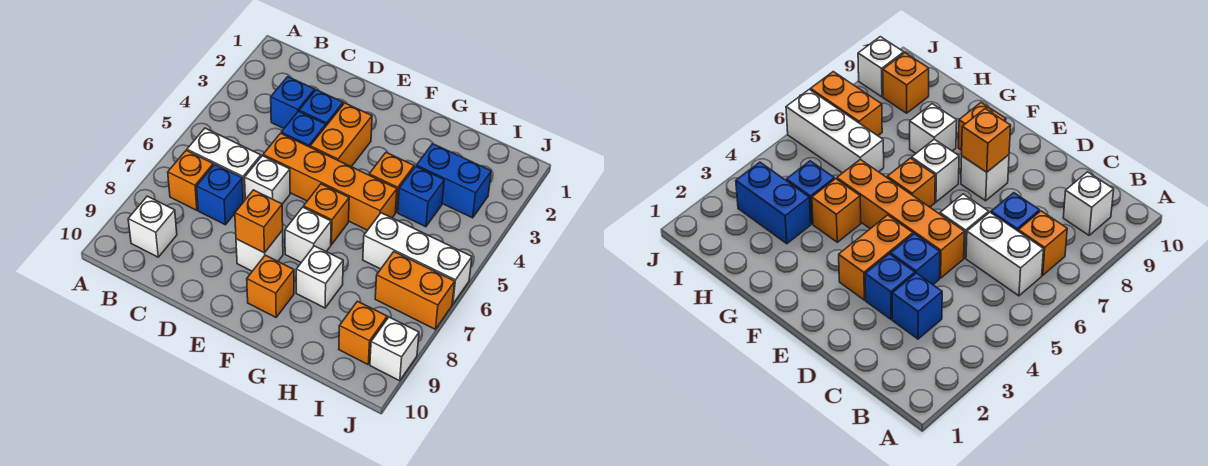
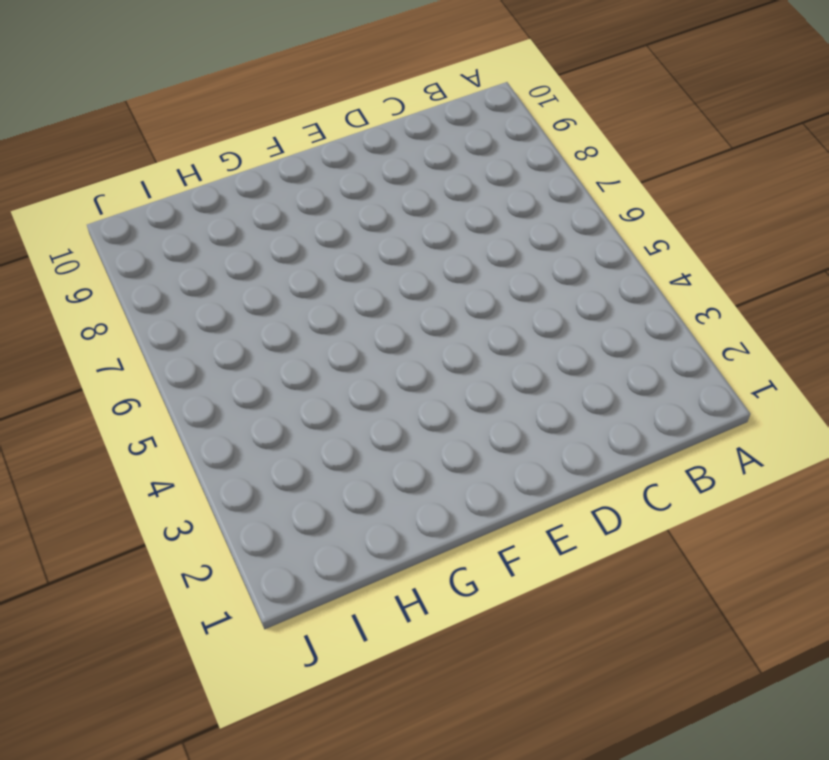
none -> white 1x2 brick [187,128,261,202]
none -> orange 1x1 brick [168,150,213,210]
none -> white 1x1 brick [128,196,177,257]

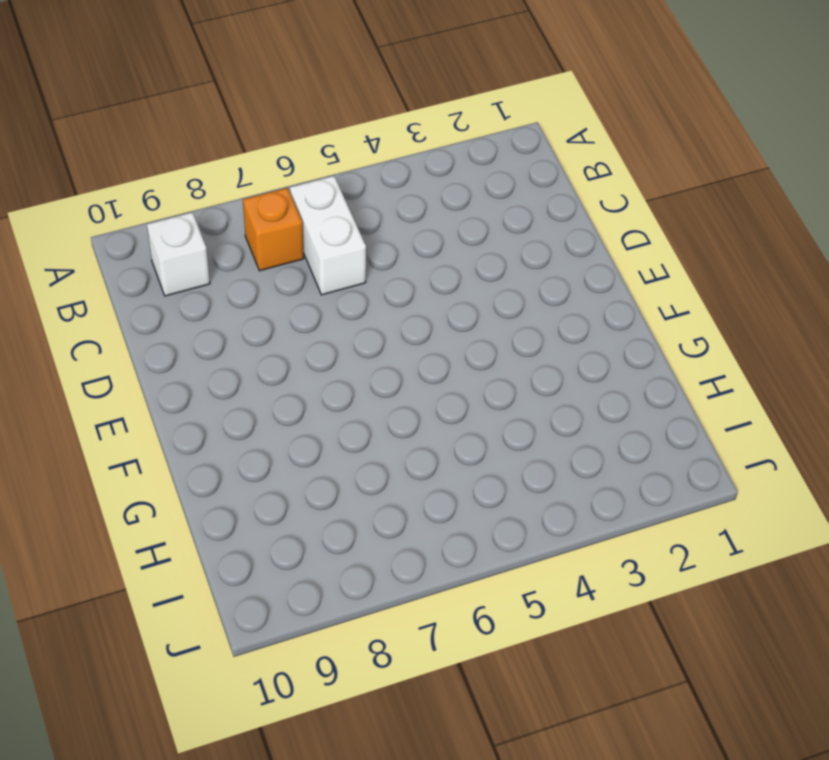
none -> blue 1x1 brick [271,77,315,128]
none -> blue 1x1 brick [197,164,243,225]
none -> blue 1x1 brick [299,90,343,126]

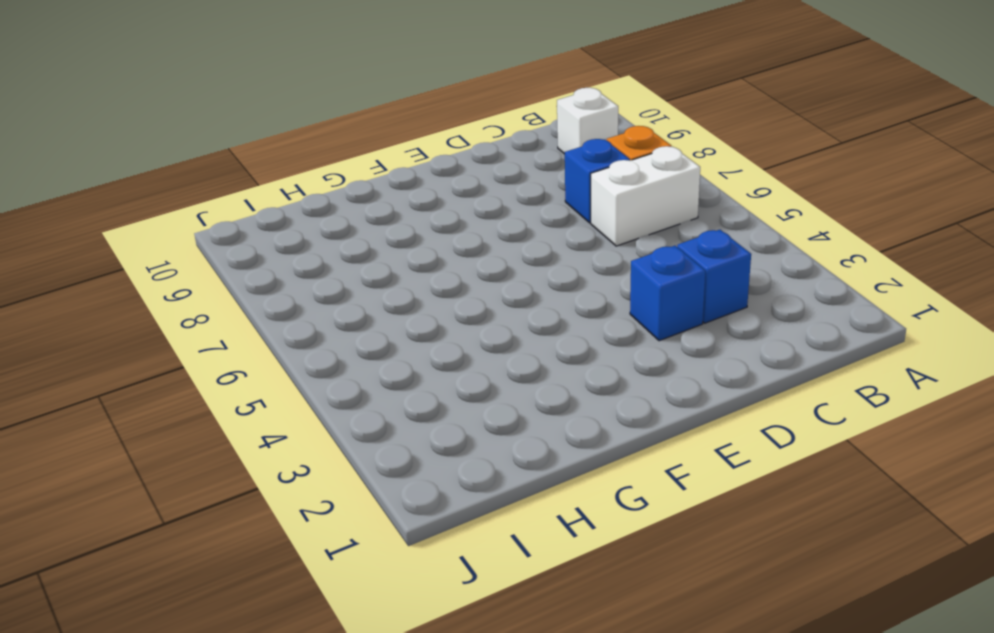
none -> blue 1x1 brick [281,111,326,147]
none -> orange 1x4 brick [263,133,397,230]
none -> white 1x1 brick [245,156,290,204]

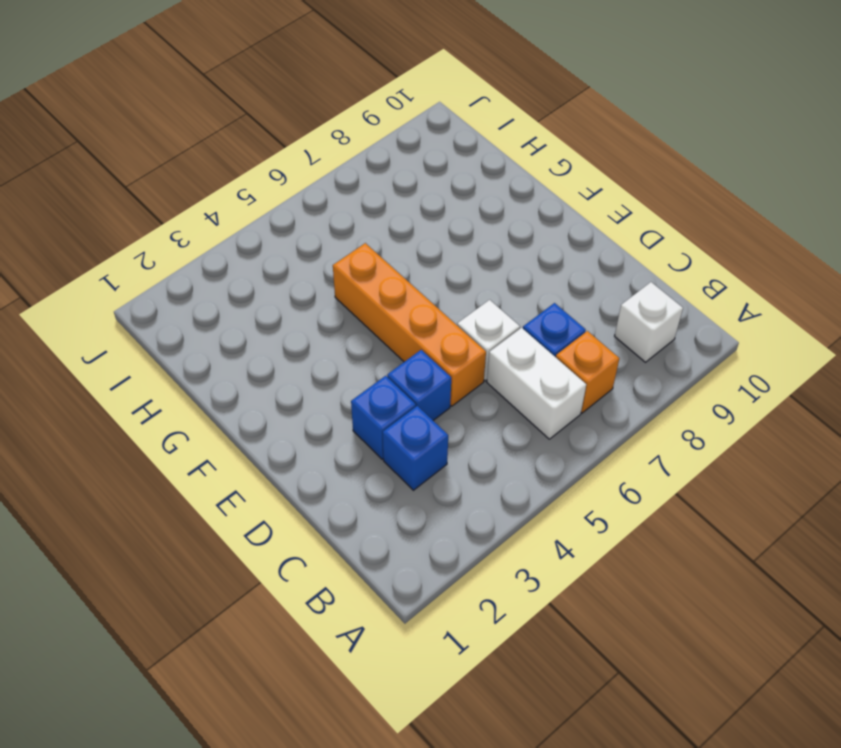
none -> orange 1x2 brick [310,103,372,167]
none -> white 1x1 brick [236,230,283,271]
none -> orange 1x1 brick [304,184,349,245]

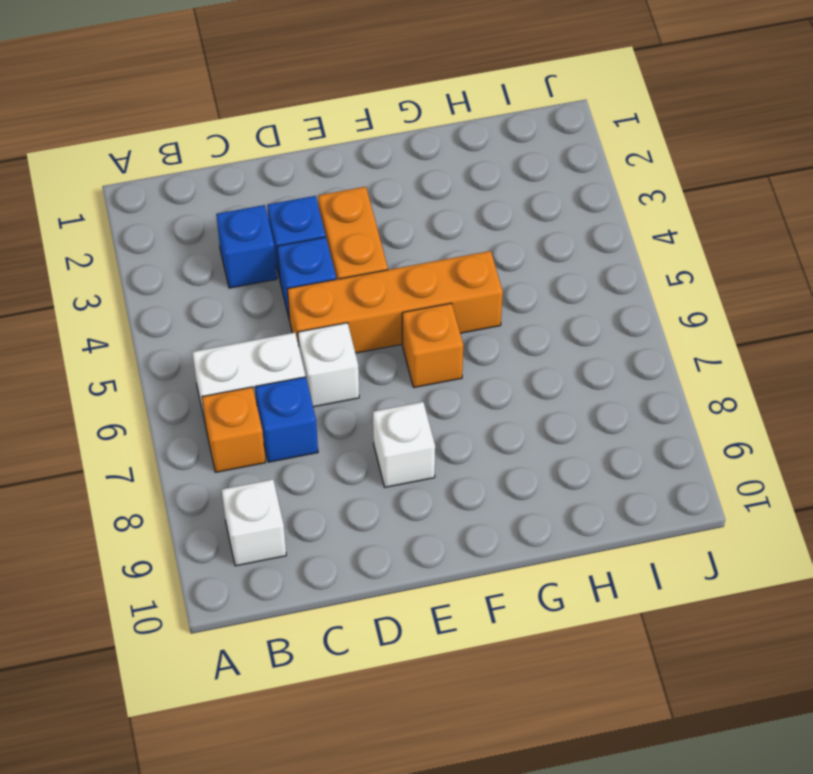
none -> white 1x1 brick [285,207,331,262]
none -> orange 1x1 brick [247,255,294,317]
none -> orange 1x1 brick [369,153,414,212]

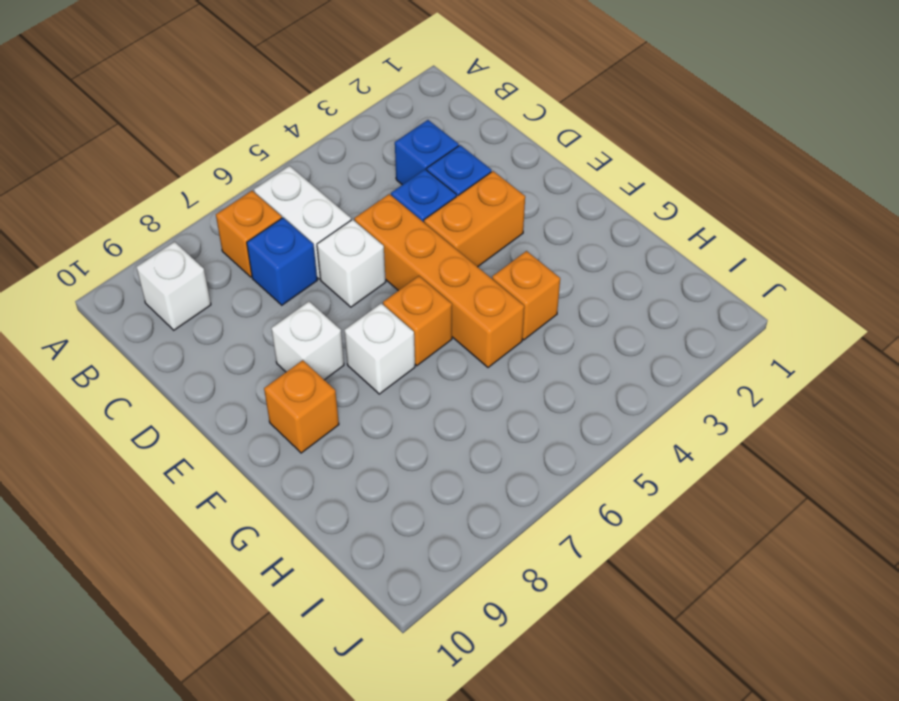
none -> white 1x1 brick [296,246,343,308]
none -> blue 1x2 brick [416,144,491,218]
none -> blue 1x1 brick [398,166,444,227]

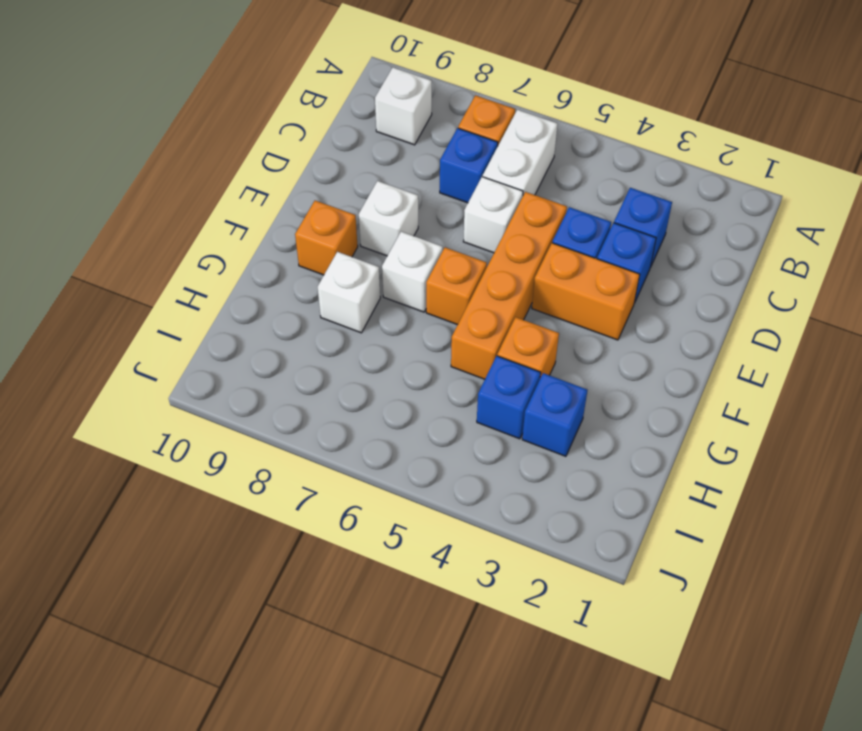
blue 1x1 brick [522,373,587,456] -> blue 1x2 brick [416,144,491,218]
none -> white 1x3 brick [363,213,472,304]
none -> orange 1x2 brick [375,252,455,329]
none -> orange 1x1 brick [339,301,387,364]

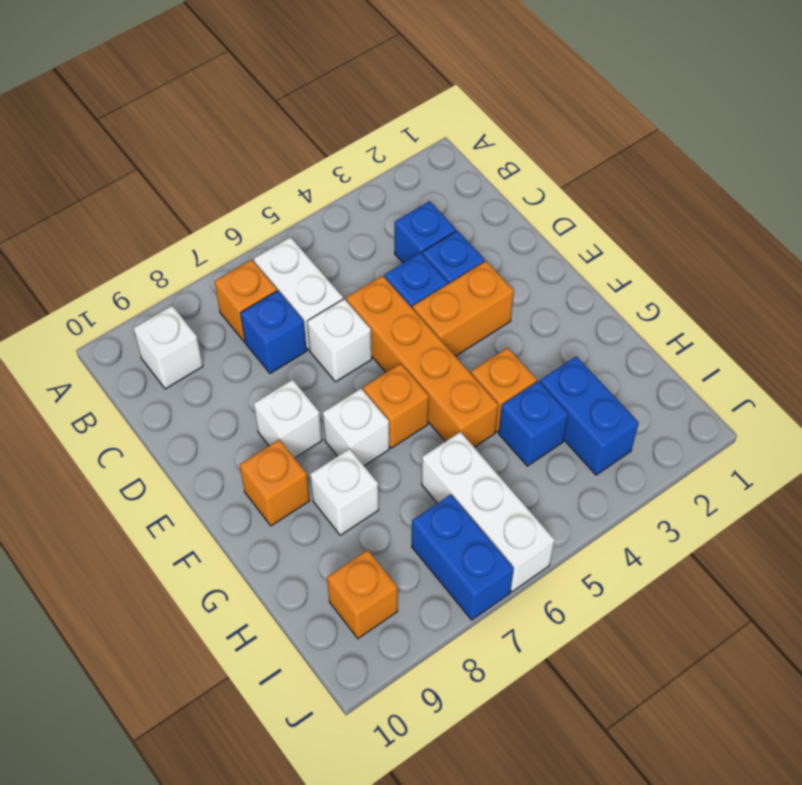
blue 1x2 brick [412,495,514,620] -> orange 1x2 brick [375,252,455,329]
none -> white 1x1 brick [370,317,419,381]
none -> orange 1x1 brick [235,190,283,253]

